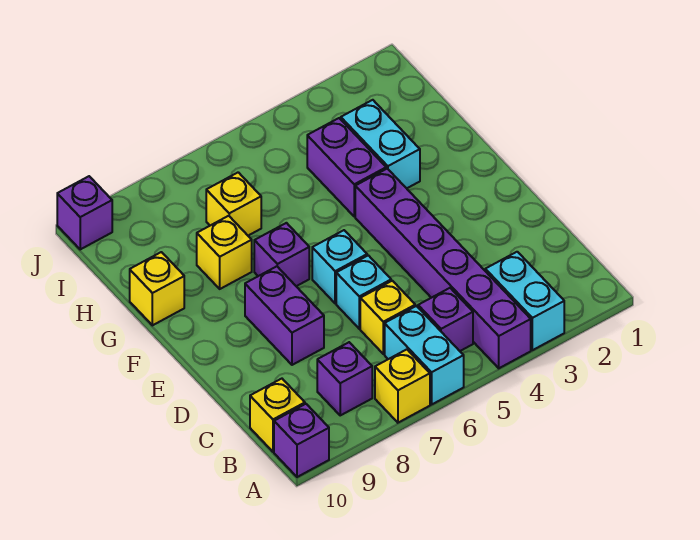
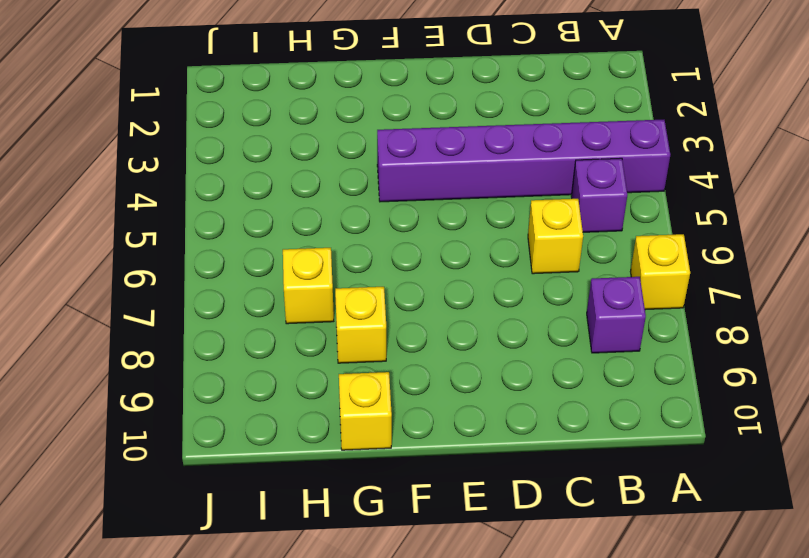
none -> cyan 1x2 brick [485,252,564,350]
none -> cyan 1x2 brick [385,306,464,404]
none -> purple 1x1 brick [274,404,329,477]

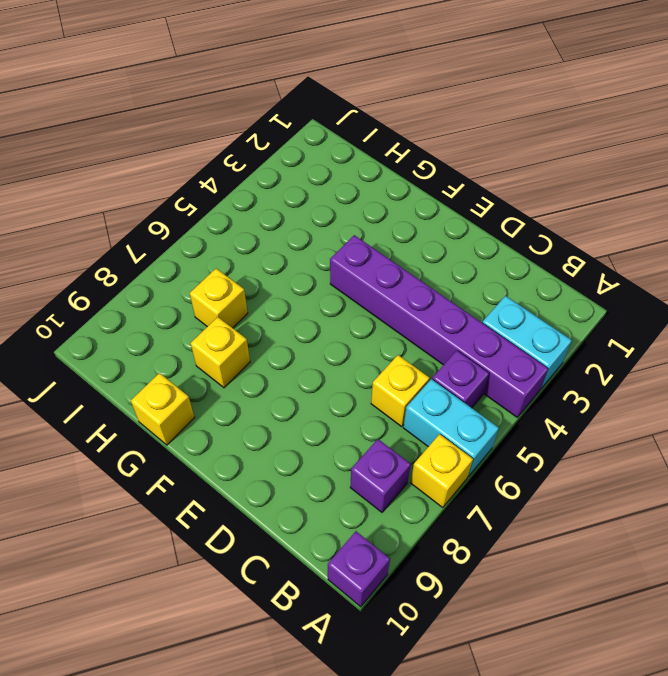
none -> yellow 1x1 brick [250,379,305,452]
none -> cyan 1x1 brick [336,255,391,329]
none -> purple 1x2 brick [245,266,324,365]

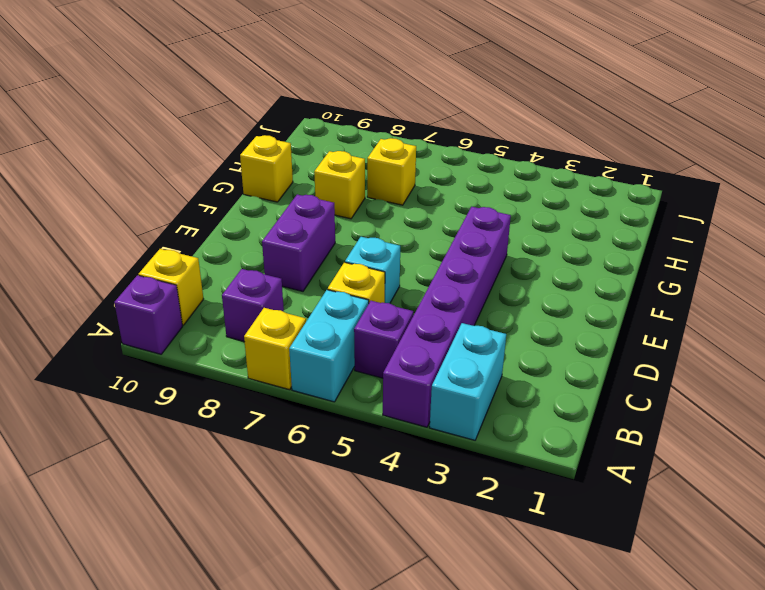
none -> cyan 1x1 brick [312,230,367,303]
none -> purple 1x1 brick [254,223,309,286]
none -> cyan 1x2 brick [341,100,420,188]

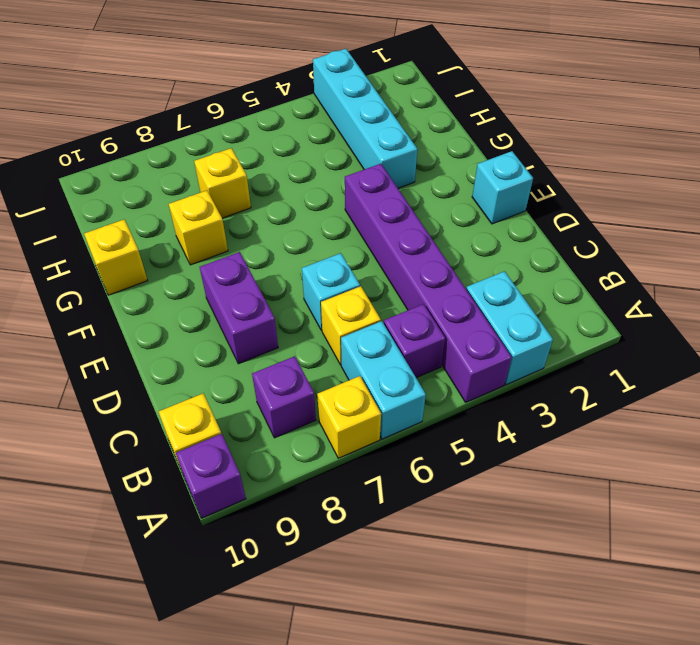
cyan 1x1 brick [472,151,533,224] -> cyan 1x1 brick moved to [312,230,367,303]
cyan 1x4 brick [313,49,417,188] -> cyan 1x2 brick [341,100,420,188]
none -> purple 1x1 brick [254,223,309,286]
none -> purple 1x2 brick [307,118,386,217]
none -> purple 1x1 brick [57,176,112,249]

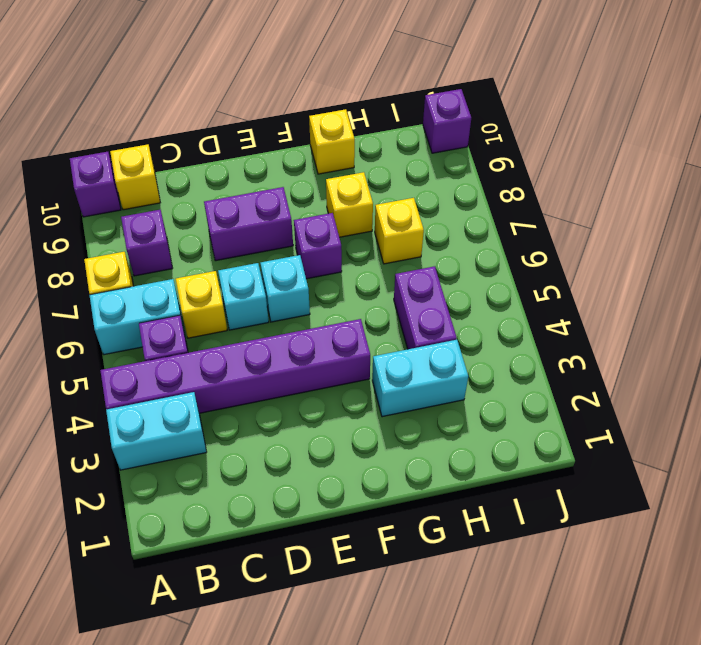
purple 1x2 brick [394,266,457,349] -> purple 1x2 brick turned to [307,118,386,217]

